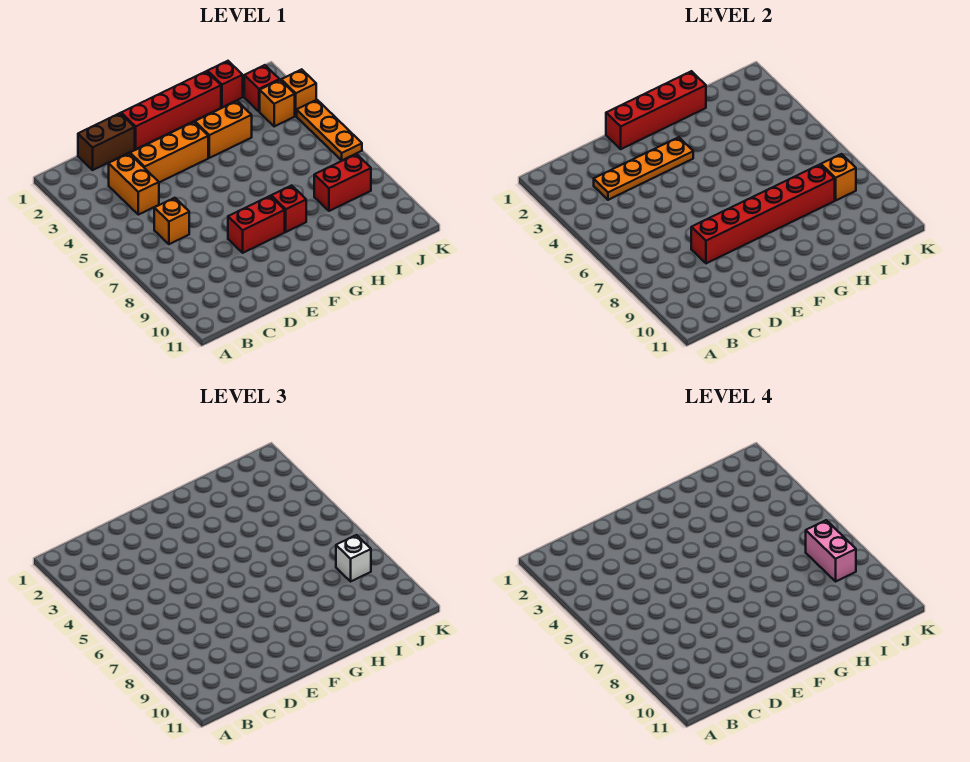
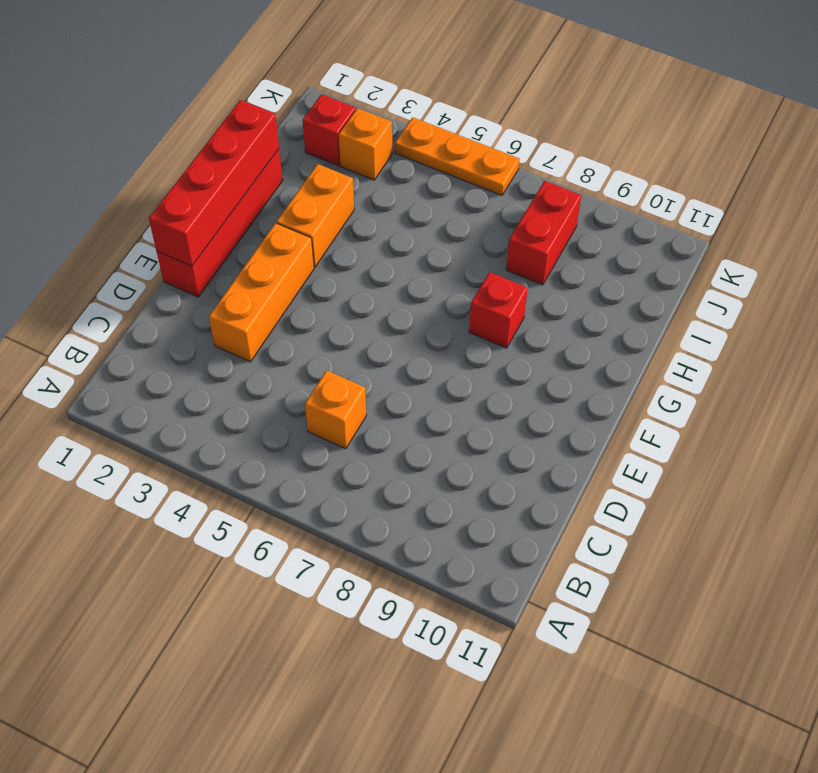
none -> brown 1x2 brick [78,113,135,170]
none -> orange 1x2 brick [109,153,159,215]
none -> red 1x2 brick [228,196,285,253]

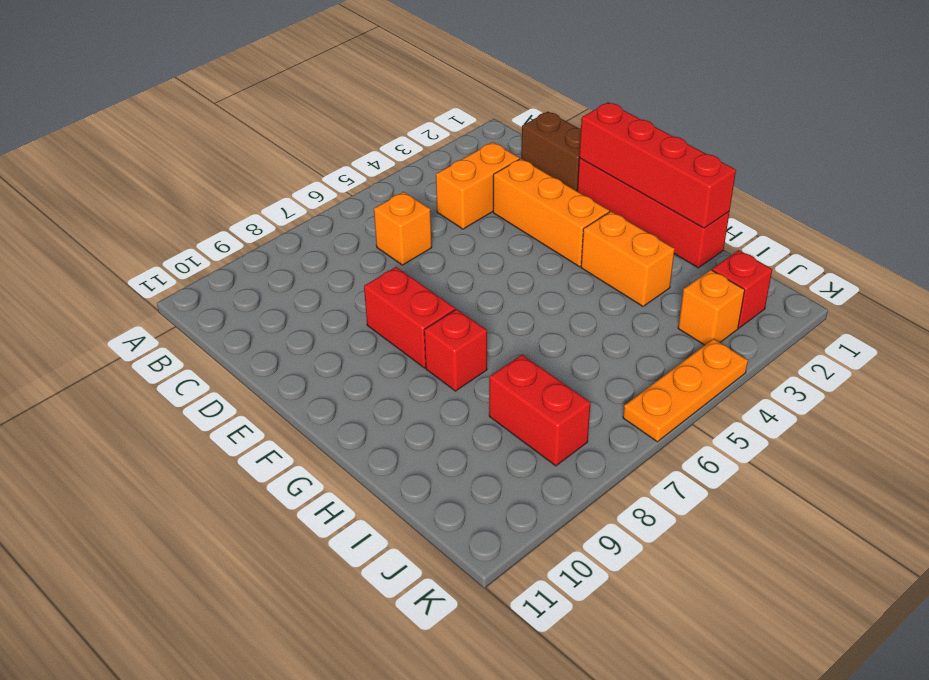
none -> red 1x1 brick [208,61,243,107]
none -> orange 1x1 brick [281,69,316,116]
none -> orange 1x4 plate [594,137,693,200]

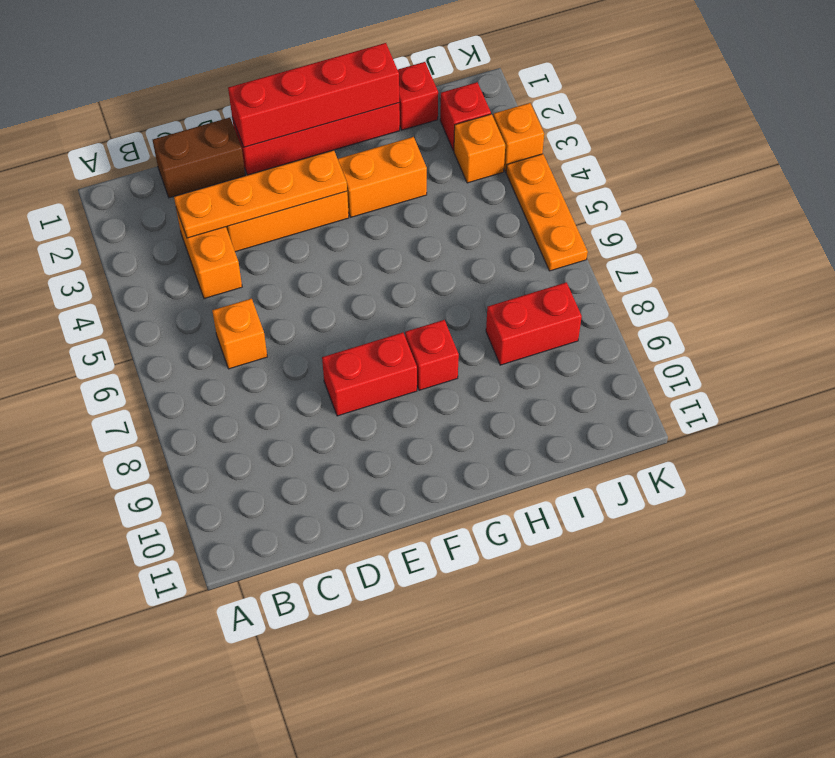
none -> red 1x6 brick [691,165,835,263]
none -> orange 1x1 brick [821,154,856,200]
none -> white 1x1 brick [336,535,371,581]

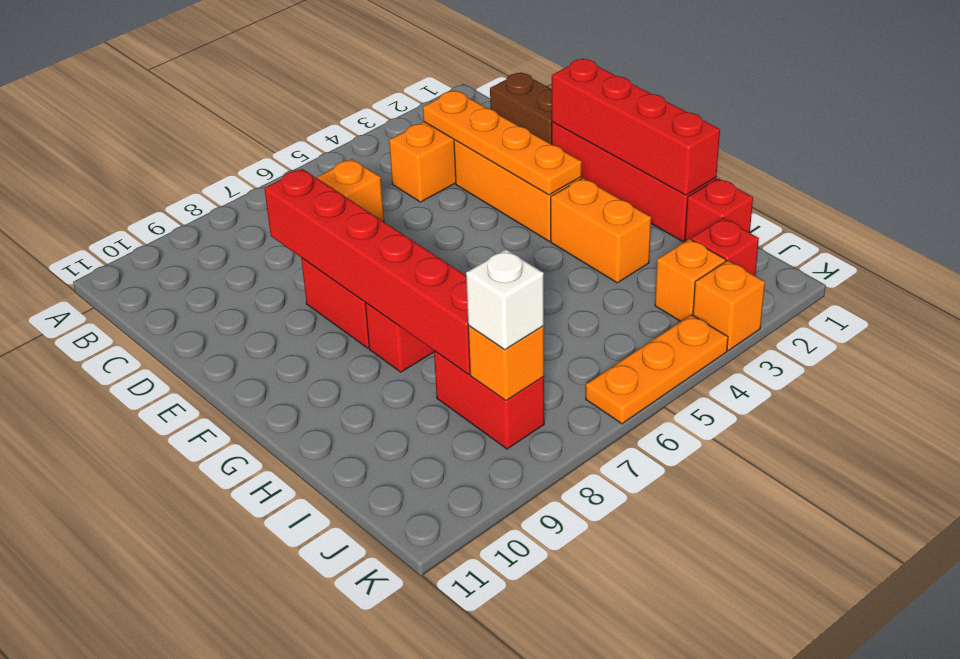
none -> pink 1x2 brick [806,520,856,581]

